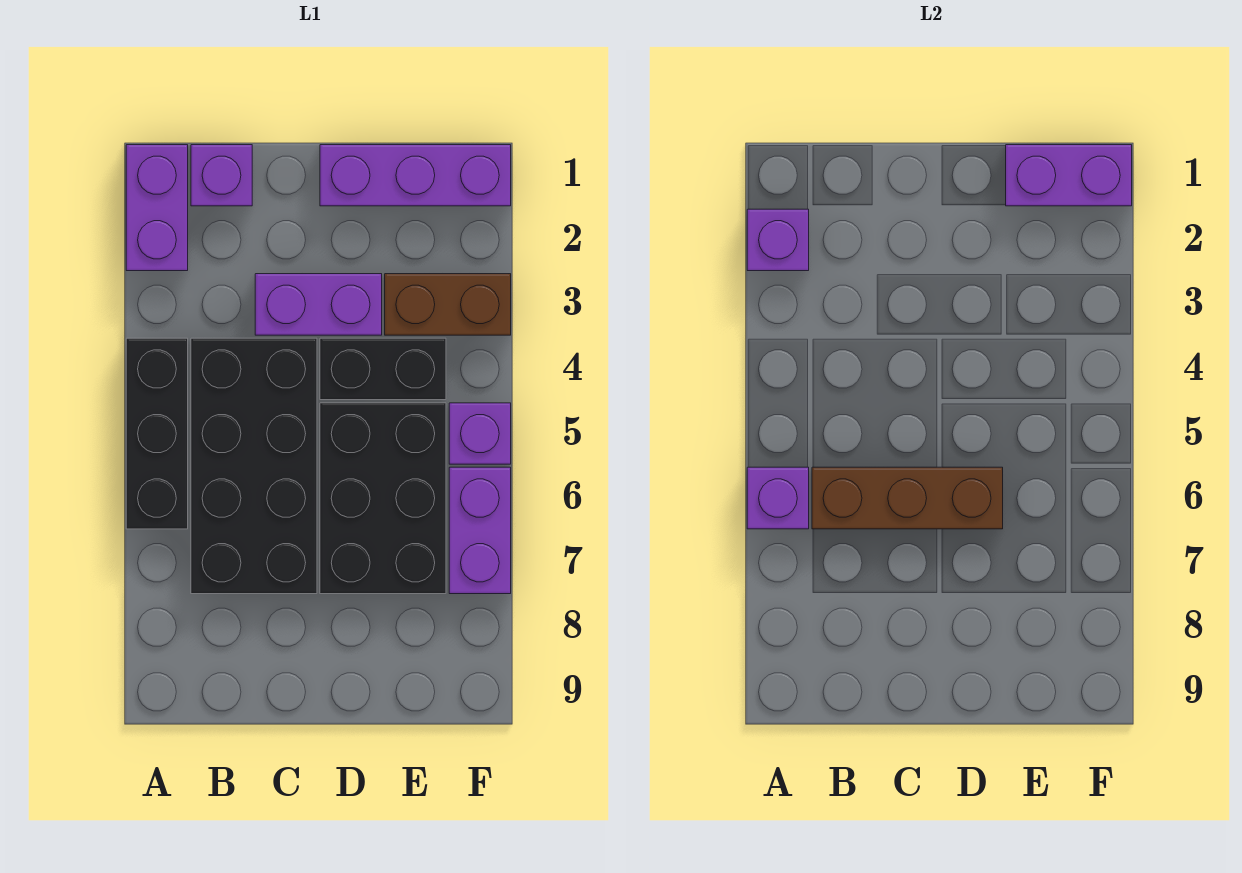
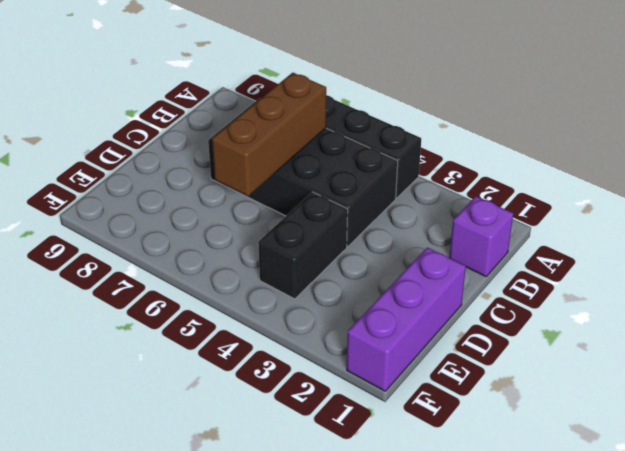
none -> purple 1x2 brick [126,145,188,271]
none -> purple 1x2 brick [255,274,382,335]
none -> black 2x3 brick [320,403,446,594]

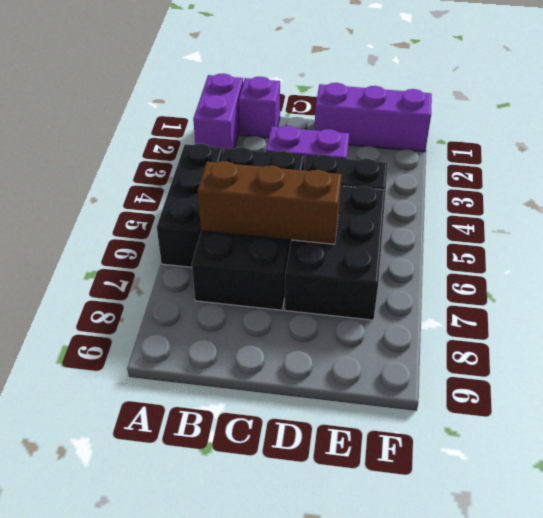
none -> brown 1x2 brick [385,274,511,335]
none -> purple 1x1 brick [449,403,511,464]
none -> purple 1x2 brick [449,467,511,594]

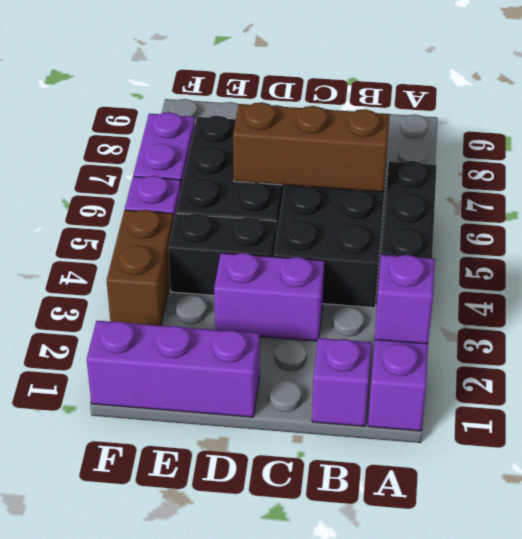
brown 1x2 brick [107,210,174,326] -> brown 1x2 brick turned to [385,274,511,335]
none -> purple 1x1 brick [747,467,809,529]
none -> purple 1x2 brick [1006,145,1132,206]

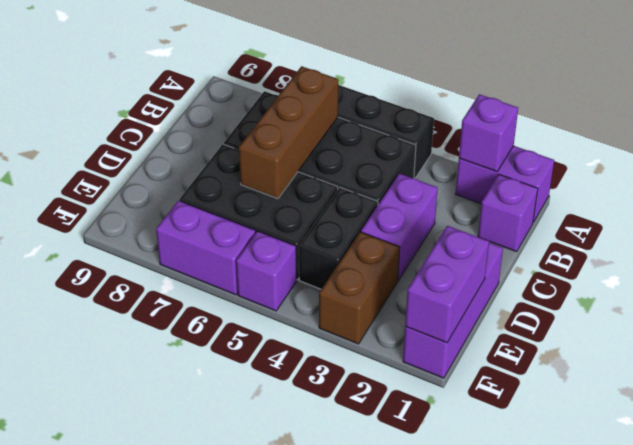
none -> purple 1x1 brick [747,467,809,529]

